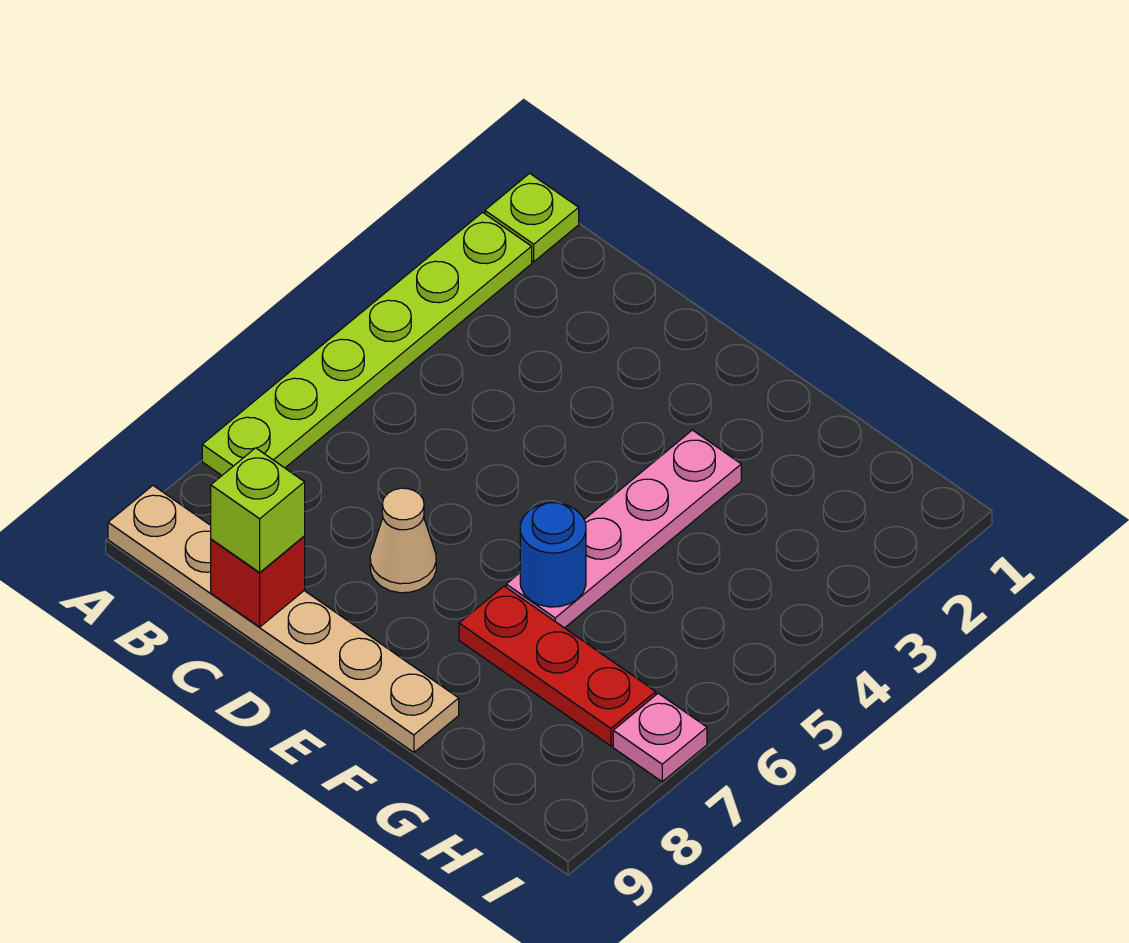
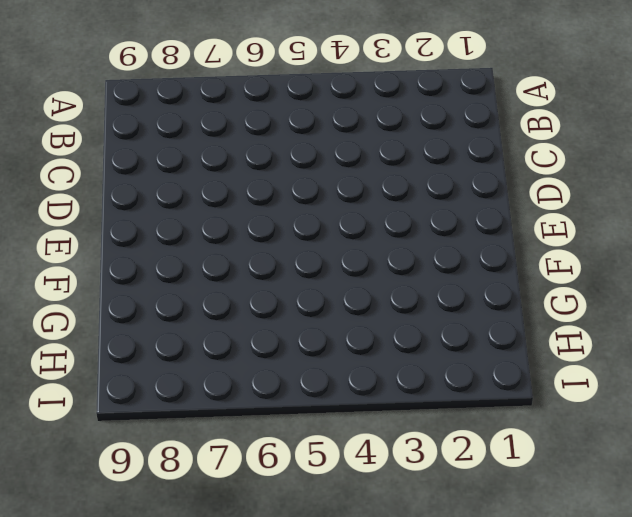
none -> lime 1x1 plate [485,173,579,262]
none -> lime 1x6 plate [202,212,532,475]

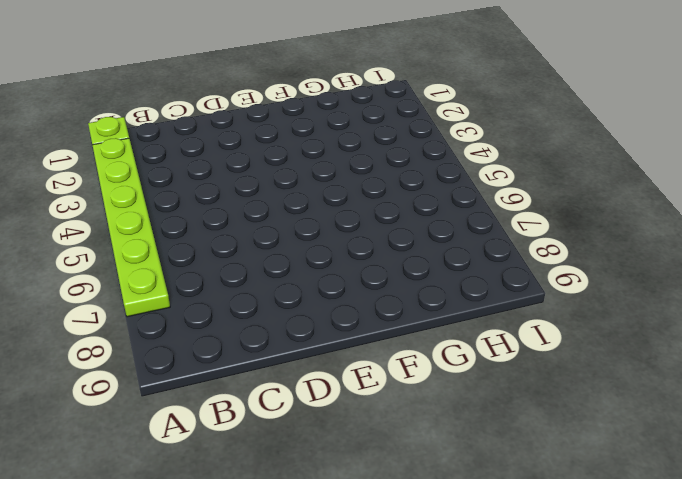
none -> tan 1x6 plate [108,486,459,752]
none -> tan 1x1 cone [370,488,436,593]

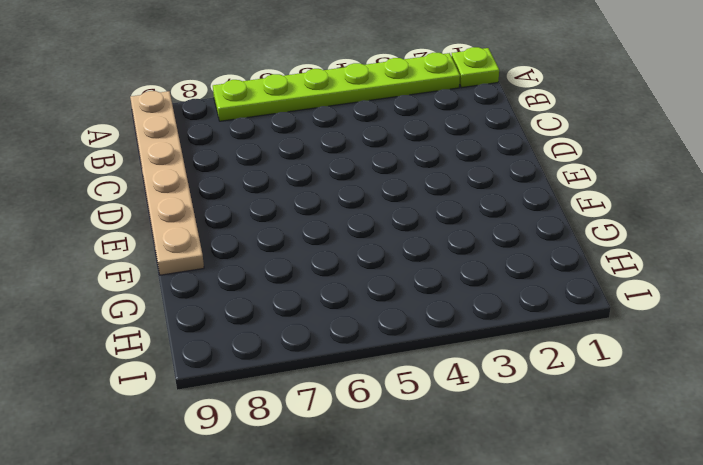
none -> tan 1x1 cone [370,488,436,593]
none -> pink 1x4 plate [506,430,741,628]

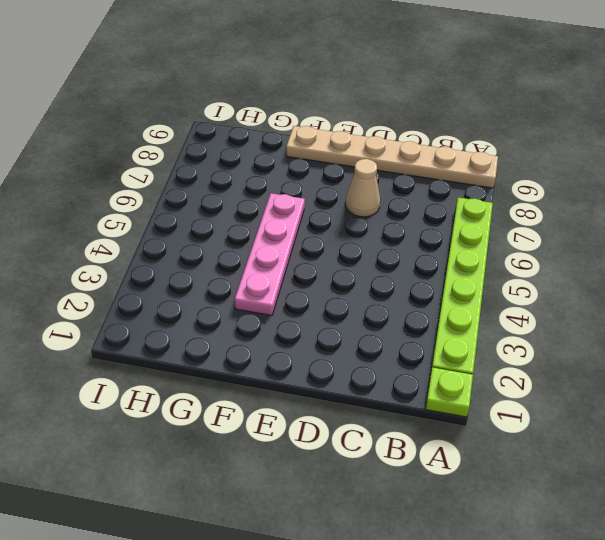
none -> red 1x3 plate [459,586,656,746]
none -> pink 1x1 plate [613,693,707,782]

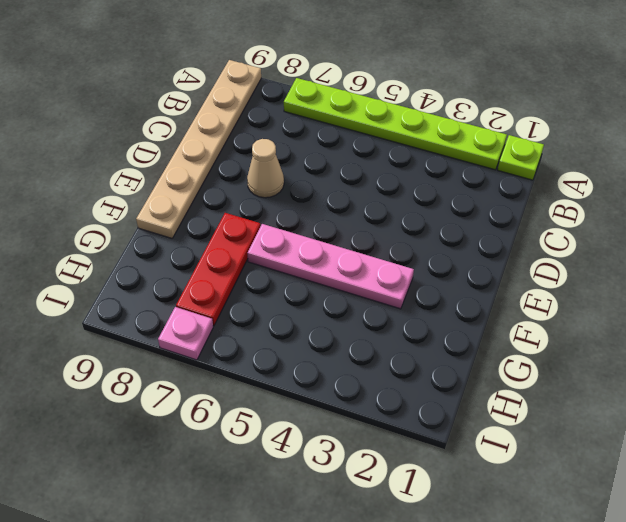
none -> red 1x1 brick [211,537,305,627]
none -> blue 1x1 round brick [520,503,586,607]

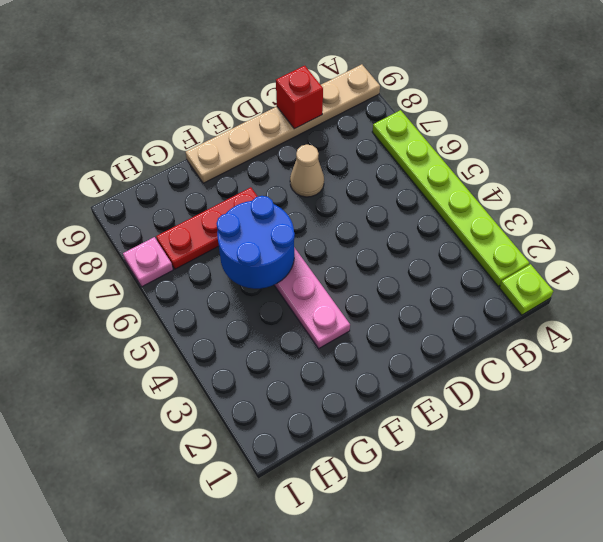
blue 2x2 round brick [216,196,295,289] -> blue 1x1 round brick [520,503,586,607]
none -> lime 1x1 brick [211,448,305,572]

